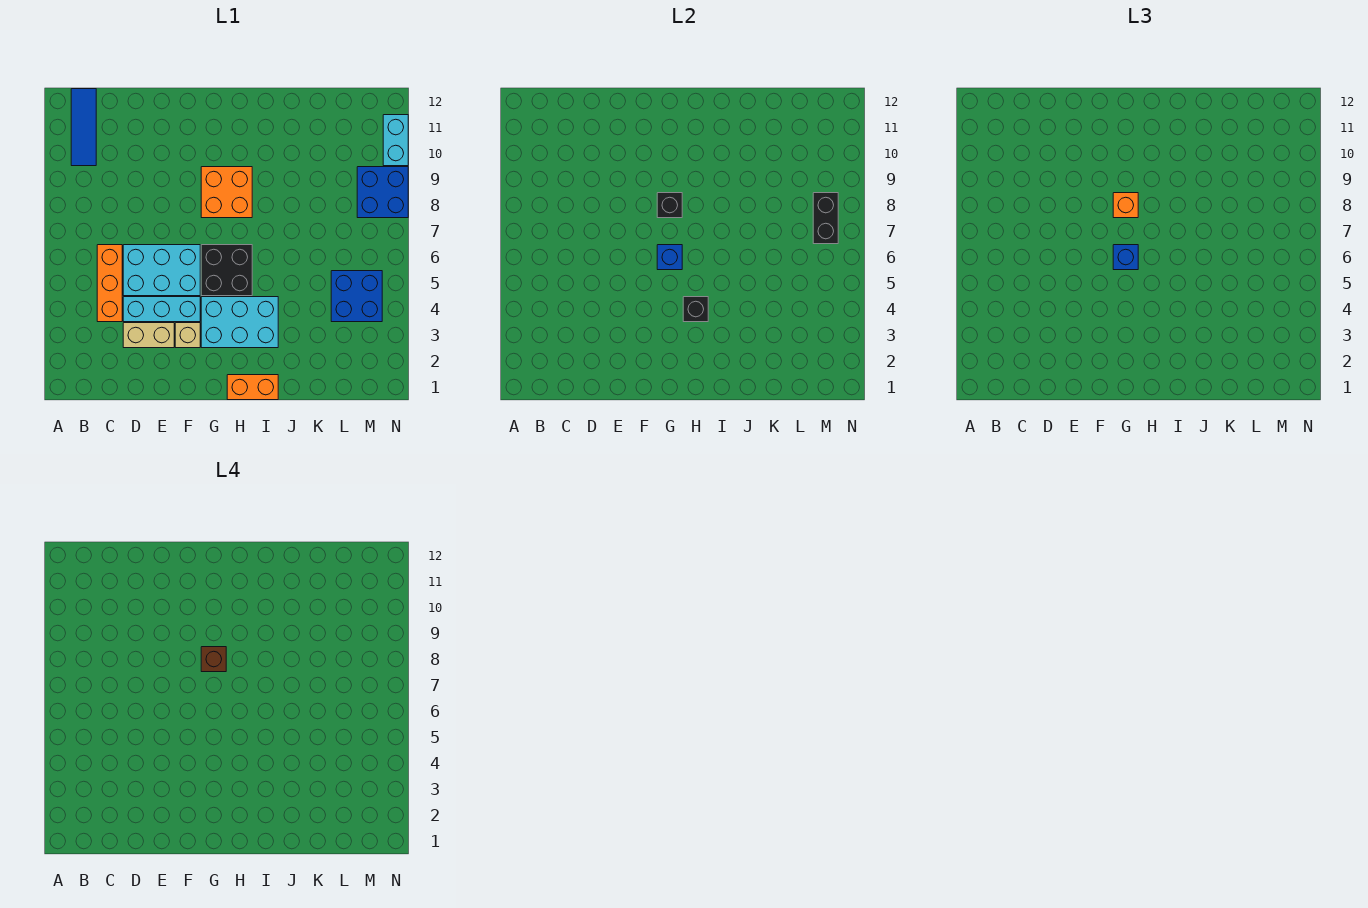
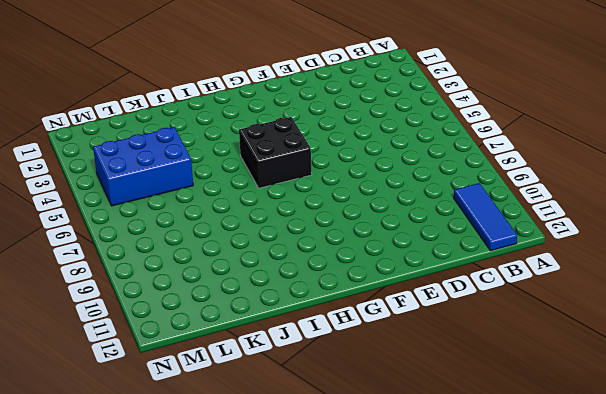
blue 2x3 brick [93,127,193,206] -> blue 2x2 brick [331,271,382,322]
none -> orange 1x3 brick [97,245,122,322]
none -> tan 1x2 brick [123,323,174,348]
none -> cyan 1x3 brick [123,297,200,322]

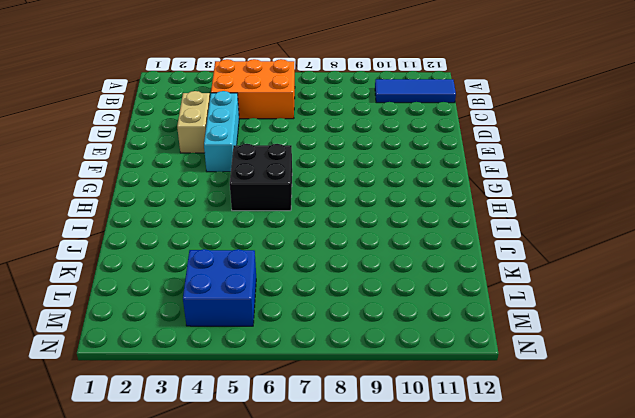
orange 2x3 brick [211,59,295,119] -> orange 1x3 brick [97,245,122,322]
none -> cyan 2x3 brick [123,245,200,296]
none -> tan 1x1 brick [175,323,200,348]
none -> cyan 2x3 brick [201,297,278,348]

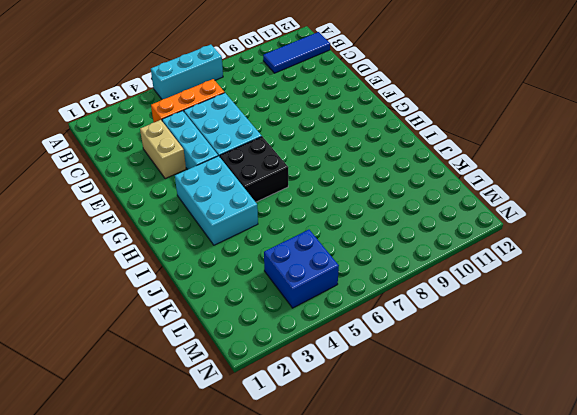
cyan 1x3 brick [151,45,223,99] -> none
none -> tan 1x1 brick [175,323,200,348]
none -> orange 2x2 brick [201,167,252,218]
none -> orange 1x2 brick [227,375,278,400]

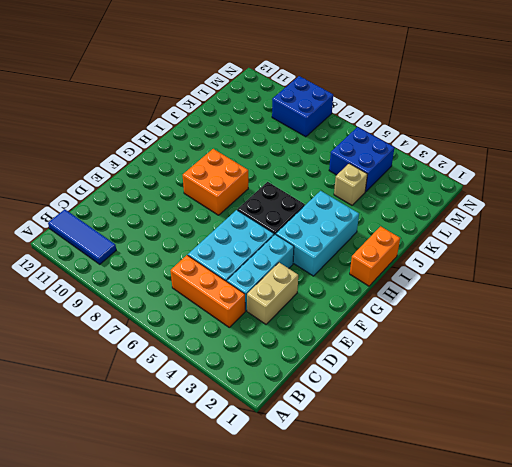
tan 1x1 brick [334,163,367,205] -> tan 1x1 brick moved to [175,323,200,348]
none -> cyan 1x2 brick [383,115,408,166]
none -> blue 1x1 brick [657,245,682,270]
none -> black 1x1 brick [657,193,682,218]

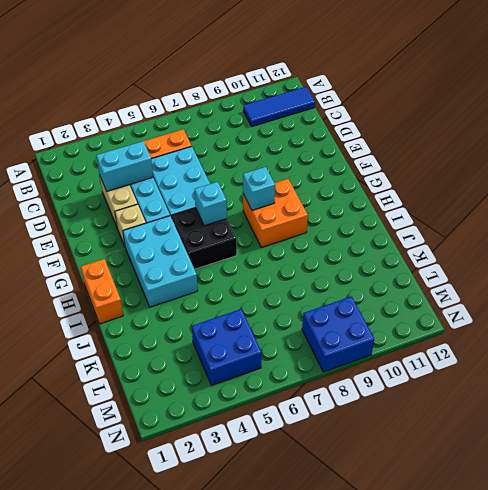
cyan 1x2 brick [96,141,153,191] -> cyan 1x2 brick moved to [383,115,408,166]
cyan 1x1 brick [195,182,227,226] -> blue 1x1 brick [657,245,682,270]
cyan 1x1 brick [243,167,275,210] -> black 1x1 brick [657,193,682,218]
none -> black 1x1 brick [683,297,708,322]
none -> black 1x2 brick [813,193,838,244]
none -> blue 1x1 brick [1113,245,1138,270]

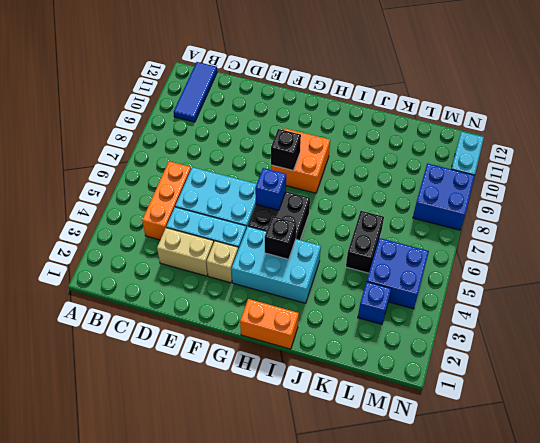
black 1x2 brick [346,211,384,273] -> black 1x2 brick moved to [813,193,838,244]
blue 1x1 brick [358,282,391,324] -> blue 1x1 brick moved to [1113,245,1138,270]
none -> orange 1x1 brick [1113,193,1138,218]
none -> brown 1x1 brick [201,647,226,672]

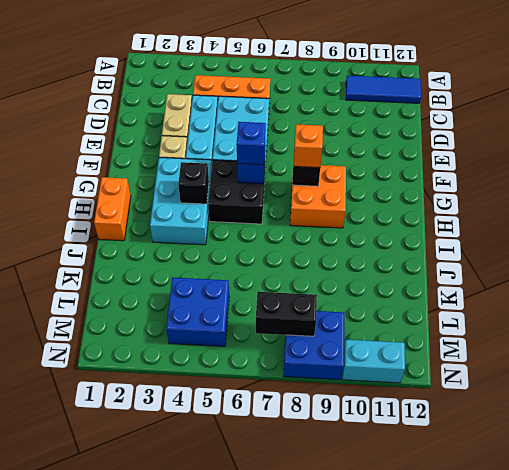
none -> brown 1x1 brick [201,647,226,672]

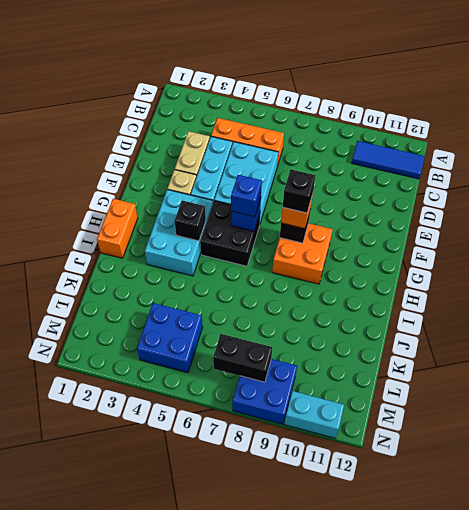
black 1x1 brick [283,170,316,213] -> brown 1x1 brick [201,647,226,672]

